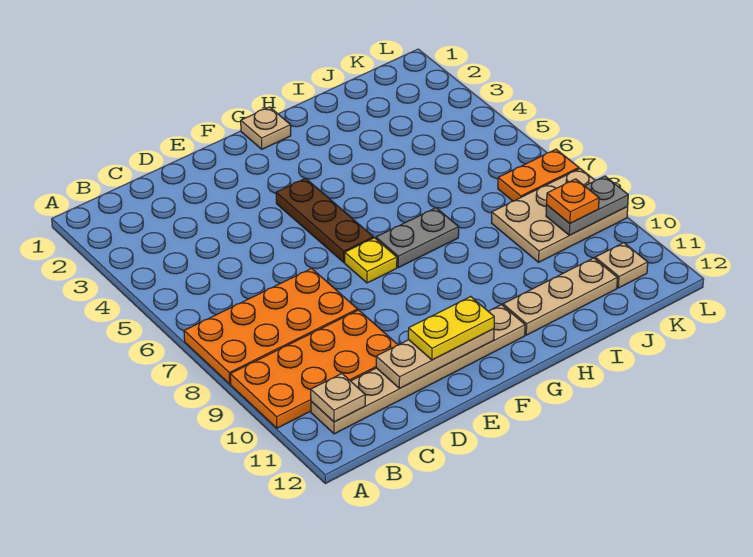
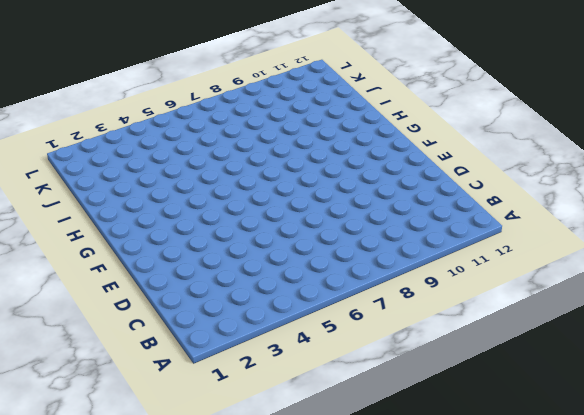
none -> orange 2x4 plate [184,268,358,384]
none -> orange 2x4 plate [230,310,398,428]
none -> tan 1x6 plate [311,305,525,434]

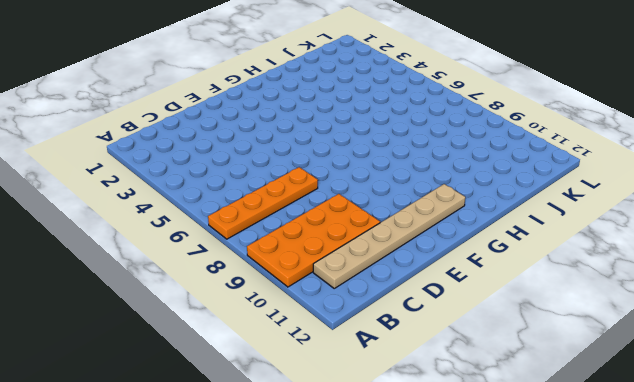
orange 1x4 plate [208,167,318,239] -> orange 2x4 plate [184,268,358,384]
none -> brown 1x3 plate [276,178,373,262]
none -> yellow 1x1 plate [345,238,397,283]
none -> tan 1x1 plate [241,107,291,149]

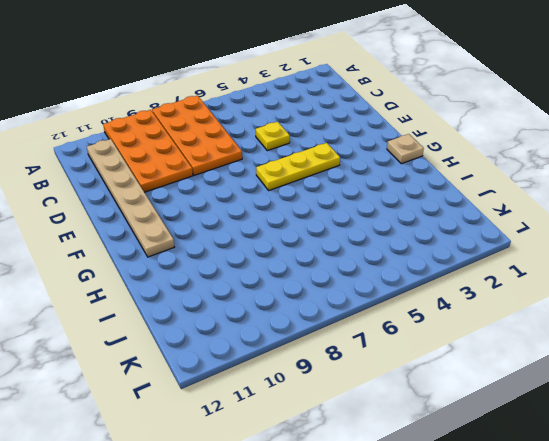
yellow 1x1 plate [256,122,290,151] -> yellow 1x1 plate moved to [345,238,397,283]
yellow 1x3 plate [256,143,340,190] -> brown 1x3 plate [276,178,373,262]
none -> grey 1x2 plate [376,208,459,268]
none -> tan 1x3 plate [503,258,617,335]
none -> tan 2x3 plate [491,169,628,262]

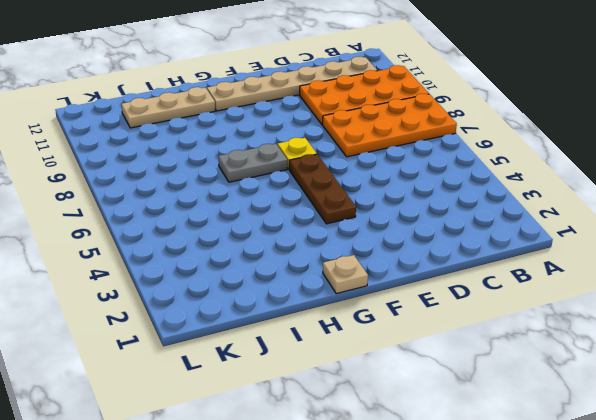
none -> tan 2x3 plate [491,169,628,262]
none -> orange 1x2 plate [498,149,579,201]
none -> tan 1x1 plate [595,243,648,288]

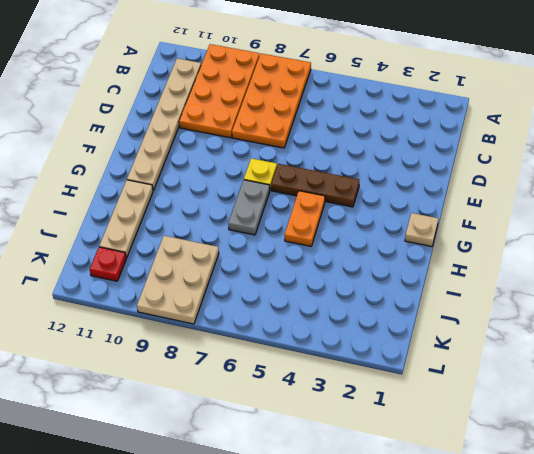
orange 1x2 plate [285,191,325,246] -> orange 1x2 plate moved to [498,149,579,201]
red 1x1 plate [90,247,126,281] -> tan 1x1 plate [595,243,648,288]
none -> tan 1x1 plate [311,374,365,422]
none -> tan 1x3 plate [376,329,494,388]
none -> grey 1x2 plate [546,176,628,235]

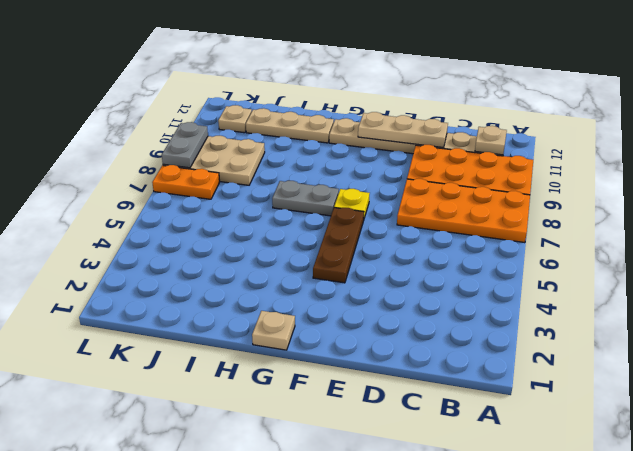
grey 1x2 plate [162,122,208,168] -> grey 1x2 plate turned to [546,176,628,235]
none -> yellow 1x2 plate [408,297,494,360]
none -> orange 1x1 plate [547,179,599,223]

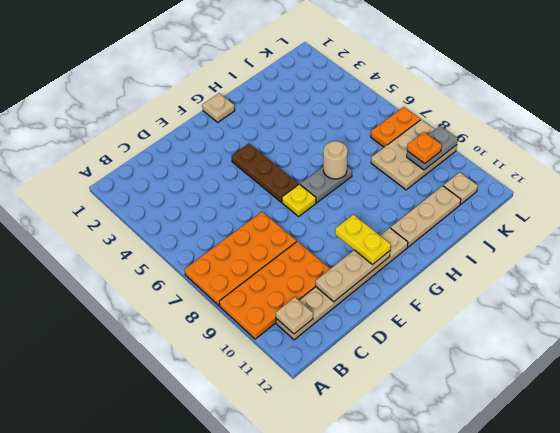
yellow 1x2 plate [335,215,391,265] -> yellow 1x2 plate turned to [408,297,494,360]
tan 1x1 round brick [323,141,348,179] -> none

